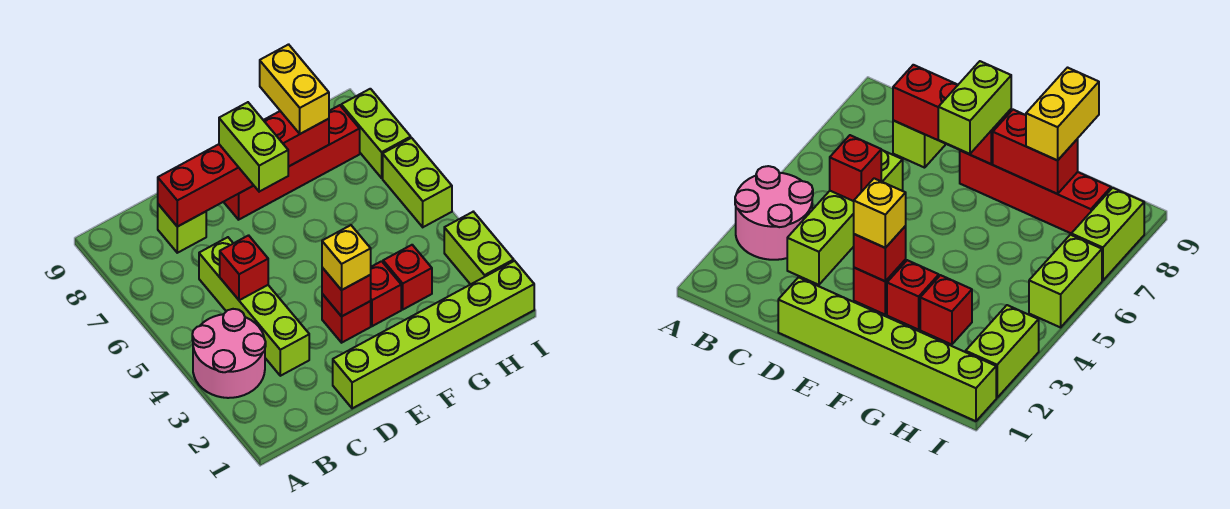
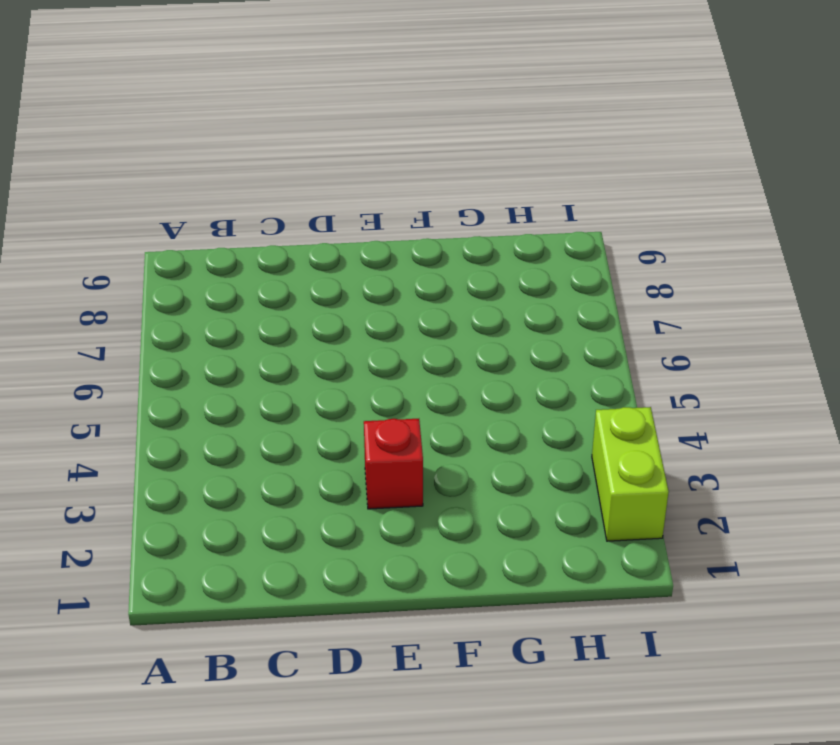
none -> pink 2x2 round brick [192,309,266,398]
none -> lime 1x4 brick [199,237,309,376]
none -> lime 1x1 brick [158,204,206,253]

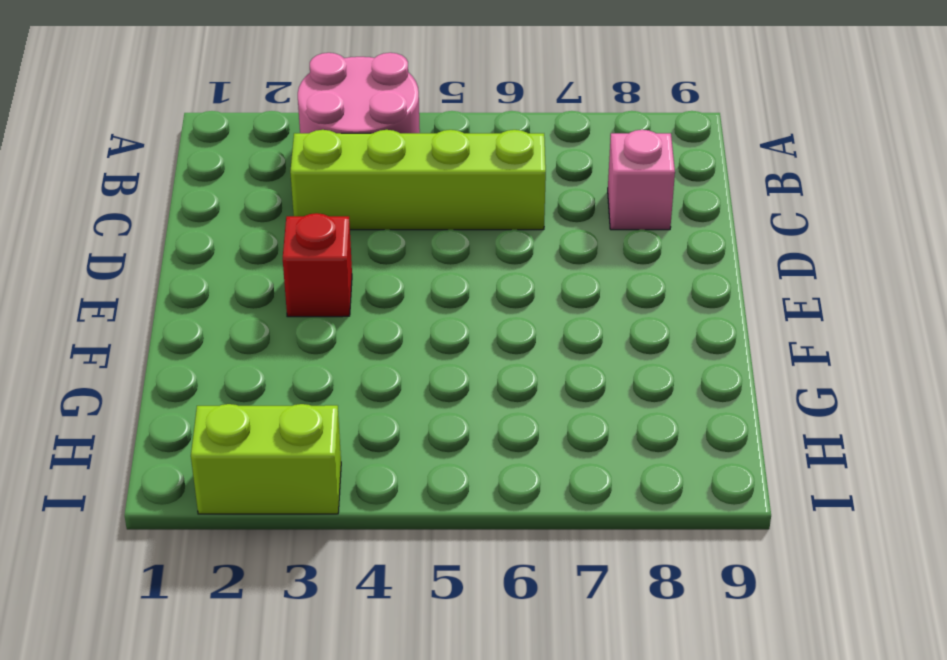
pink 1x1 brick [608,130,675,230] -> lime 1x1 brick [158,204,206,253]
none -> lime 1x6 brick [333,261,534,408]
none -> red 1x4 brick [224,105,360,220]
none -> red 1x1 brick [371,261,401,326]

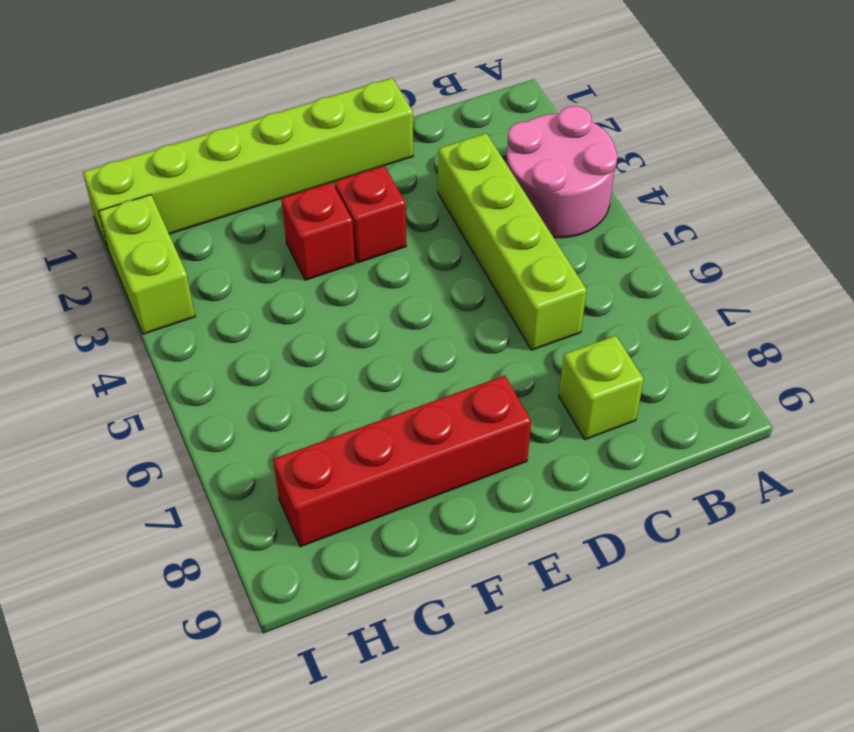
none -> red 1x1 brick [383,245,432,309]
none -> lime 1x2 brick [383,138,452,227]
none -> lime 1x2 brick [341,89,411,178]

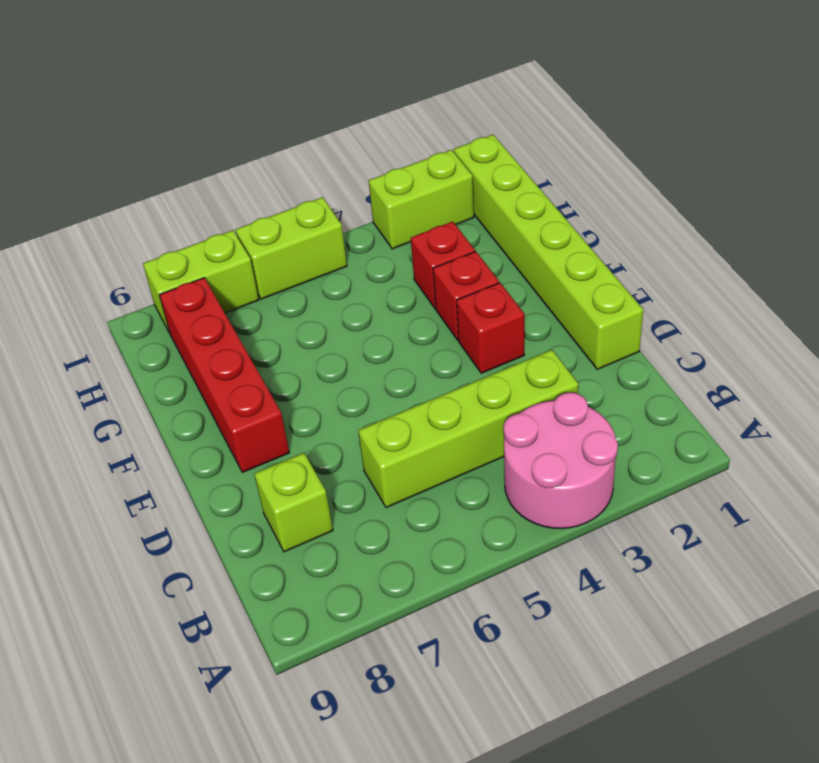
none -> red 1x1 brick [220,235,268,300]
none -> red 1x3 brick [158,144,254,227]
none -> red 1x1 brick [322,268,371,316]

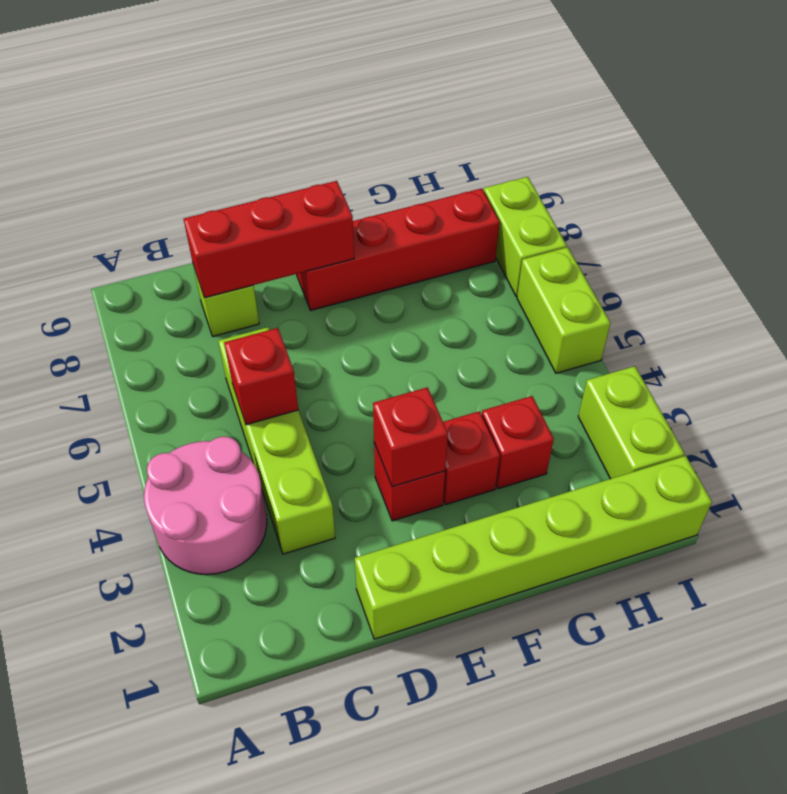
none -> red 1x2 brick [264,111,329,167]
none -> yellow 1x1 brick [322,225,371,290]
none -> lime 1x2 brick [219,102,288,192]

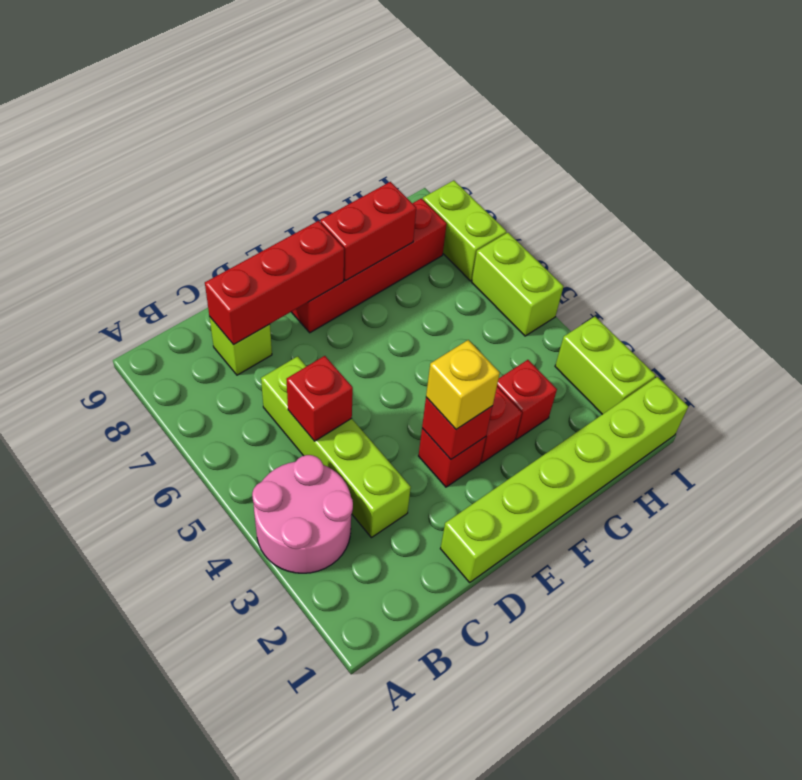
none -> lime 1x2 brick [219,102,288,192]
none -> yellow 1x2 brick [260,44,329,134]

